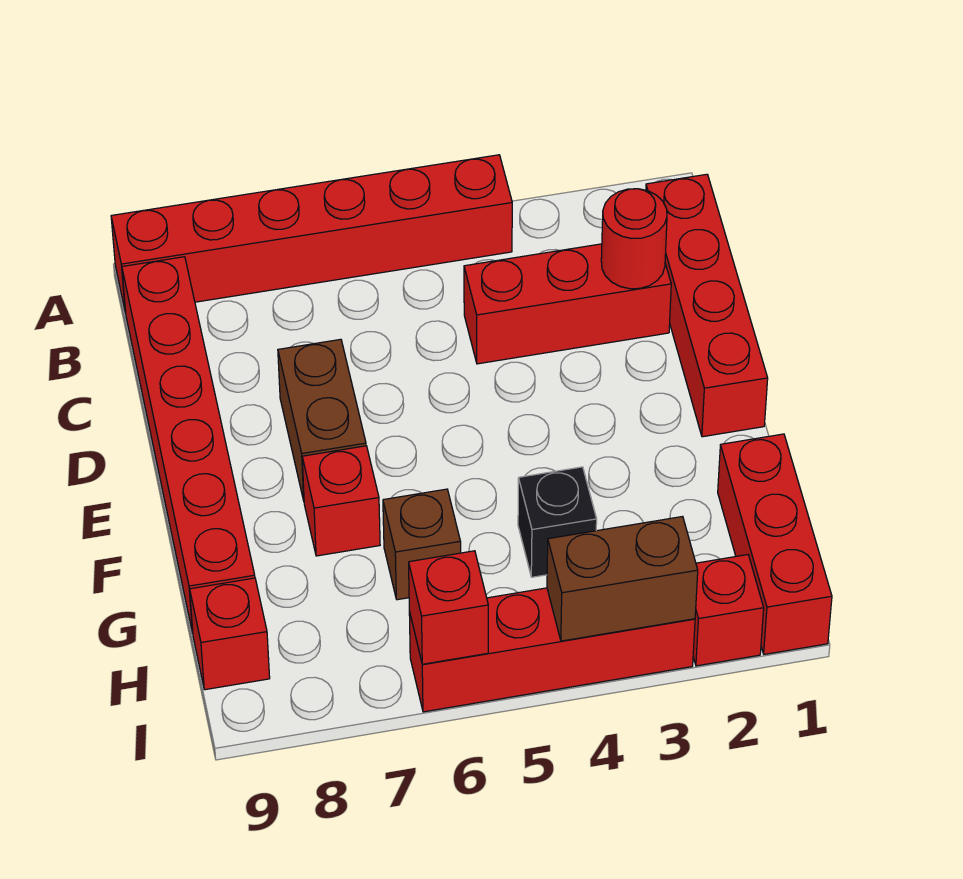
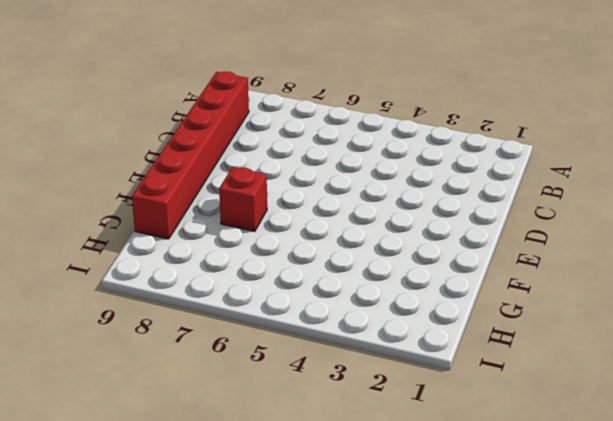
none -> red 1x6 brick [111,155,512,313]
none -> red 1x4 brick [646,174,768,437]
none -> red 1x3 brick [464,244,671,364]

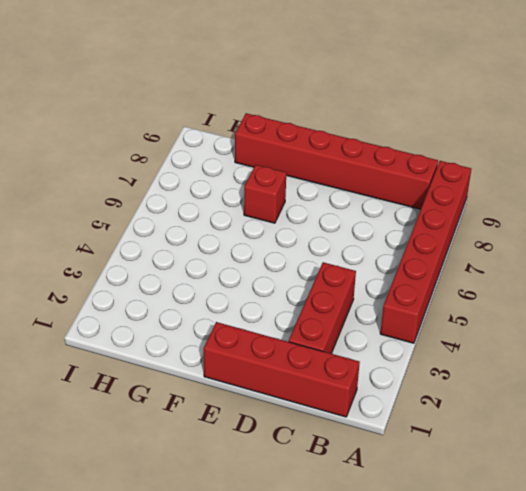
none -> brown 1x2 brick [278,339,366,500]
none -> red 1x3 brick [718,434,832,654]
none -> black 1x1 brick [518,467,597,577]

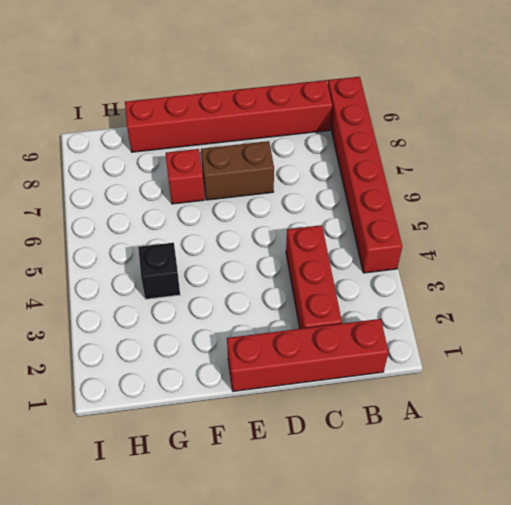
none -> red 1x3 brick [718,434,832,654]
none -> brown 1x1 brick [383,489,461,600]
none -> red 1x1 brick [190,578,270,690]

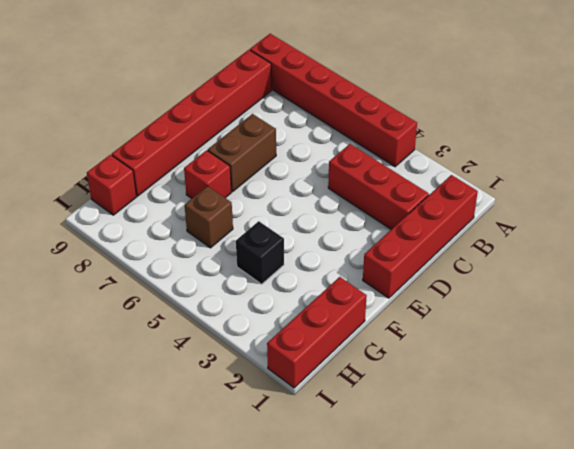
none -> red 1x1 brick [693,555,764,666]
none -> red 1x4 brick [409,588,695,712]
none -> red 1x1 round brick [601,189,667,289]

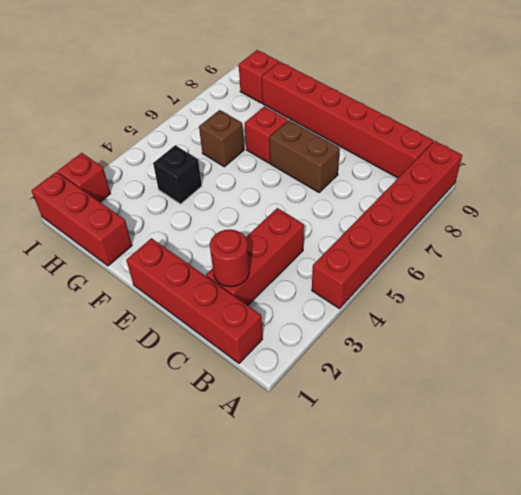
none -> red 1x4 brick [409,588,695,712]
none -> brown 1x2 brick [547,516,698,641]
none -> red 1x1 brick [409,551,488,664]

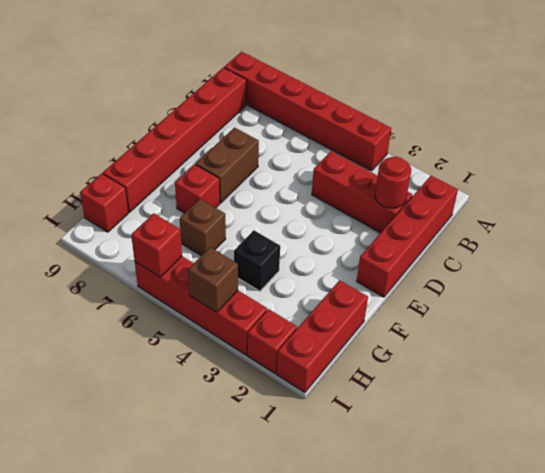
brown 1x1 brick [188,247,238,312] -> brown 1x2 brick [547,516,698,641]

